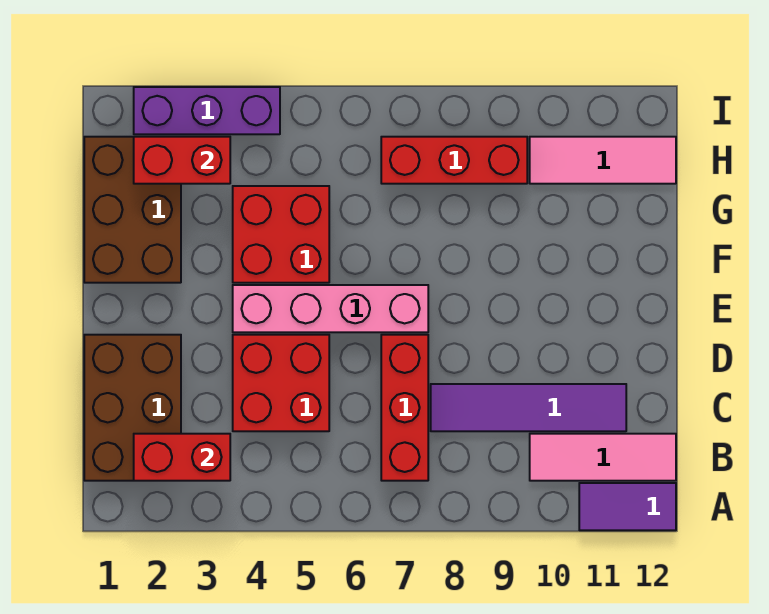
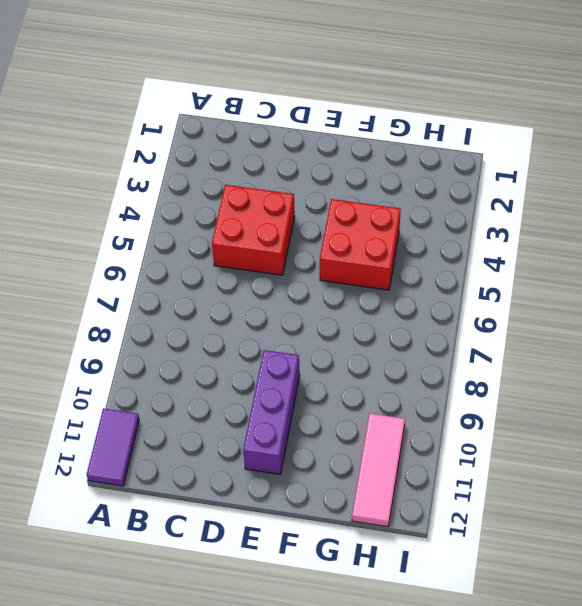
purple 1x3 brick [243,350,300,474] -> purple 1x3 brick moved to [134,87,280,134]
none -> brown 2x3 brick [84,335,181,481]
none -> red 1x3 brick [381,335,428,481]
none -> pink 1x3 tile [530,434,676,481]

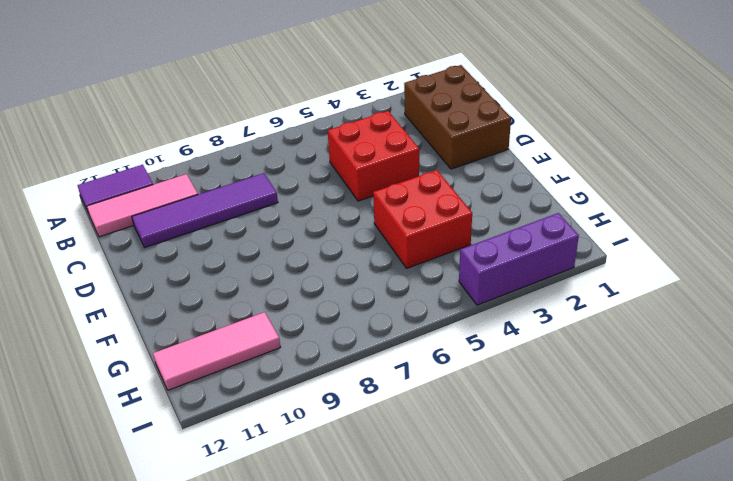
none -> red 1x3 brick [381,335,428,481]
none -> pink 1x4 brick [233,285,428,332]
none -> brown 2x3 brick [84,137,181,283]

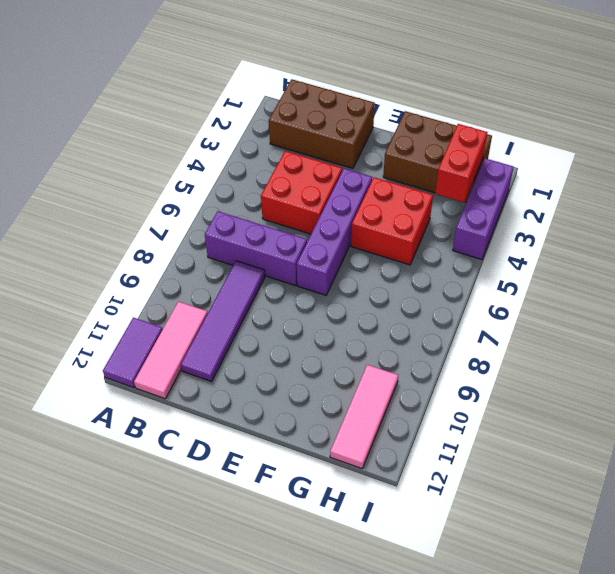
purple 1x3 brick [205,211,307,286] -> red 1x3 brick [381,335,428,481]
purple 1x4 brick [297,169,372,295] -> pink 1x4 brick [233,285,428,332]
none -> red 1x3 brick [381,137,527,184]
none -> red 1x2 brick [134,434,230,481]

